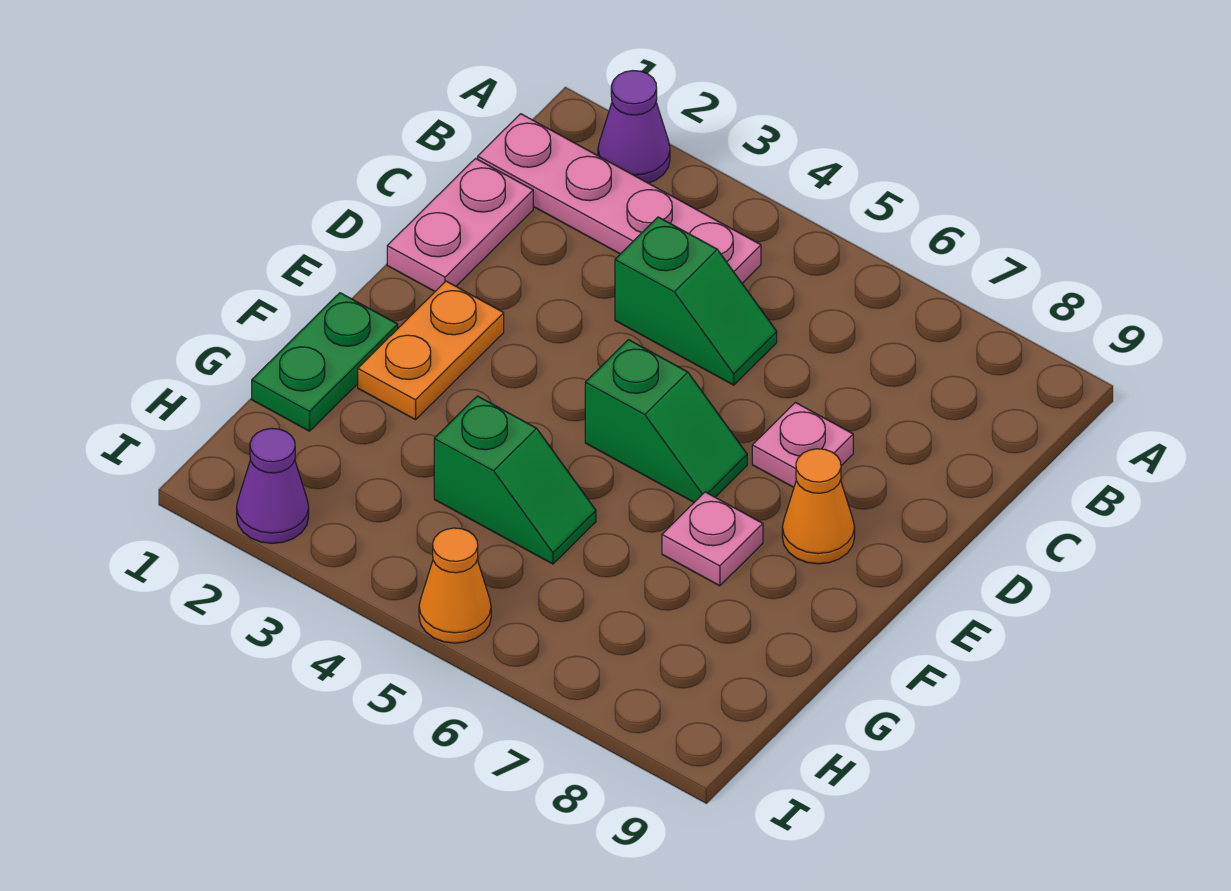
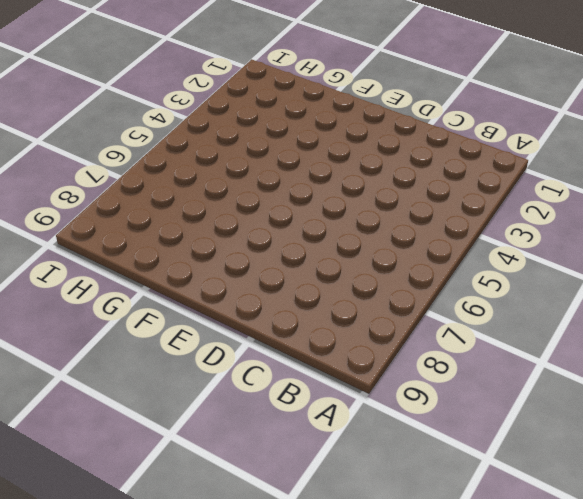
none -> purple 1x1 cone [598,71,670,183]
none -> pink 1x4 plate [478,114,761,283]
none -> pink 1x2 plate [387,159,533,291]

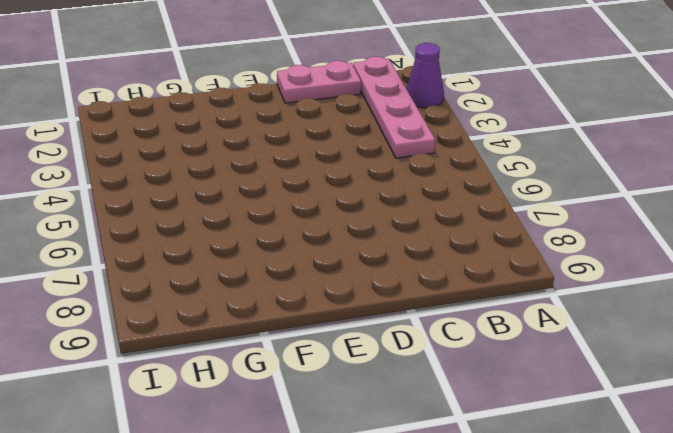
none -> green 1x2 slope [615,217,777,385]
none -> pink 1x1 plate [752,403,853,487]
none -> orange 1x2 plate [358,281,504,420]

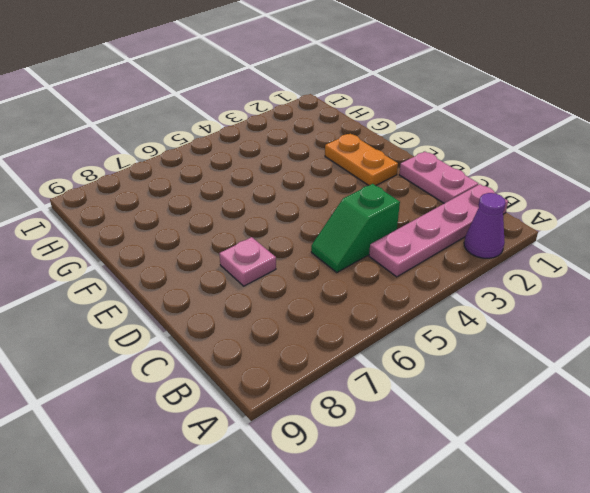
none -> green 1x2 slope [585,340,747,502]
none -> orange 1x1 cone [782,449,855,564]
none -> green 1x2 plate [252,293,398,431]

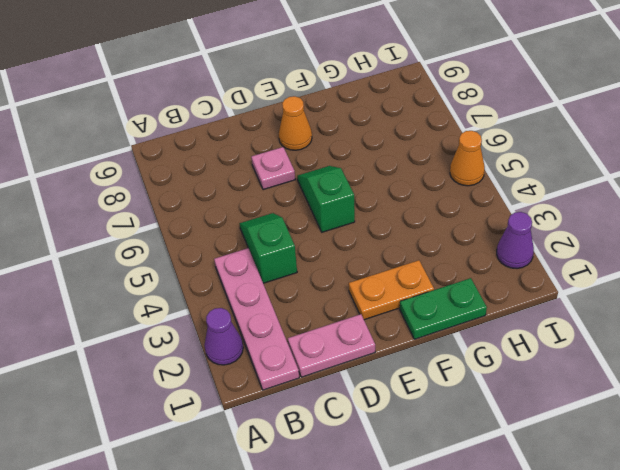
none -> pink 1x1 plate [662,492,763,586]
none -> green 1x2 slope [434,396,596,564]

